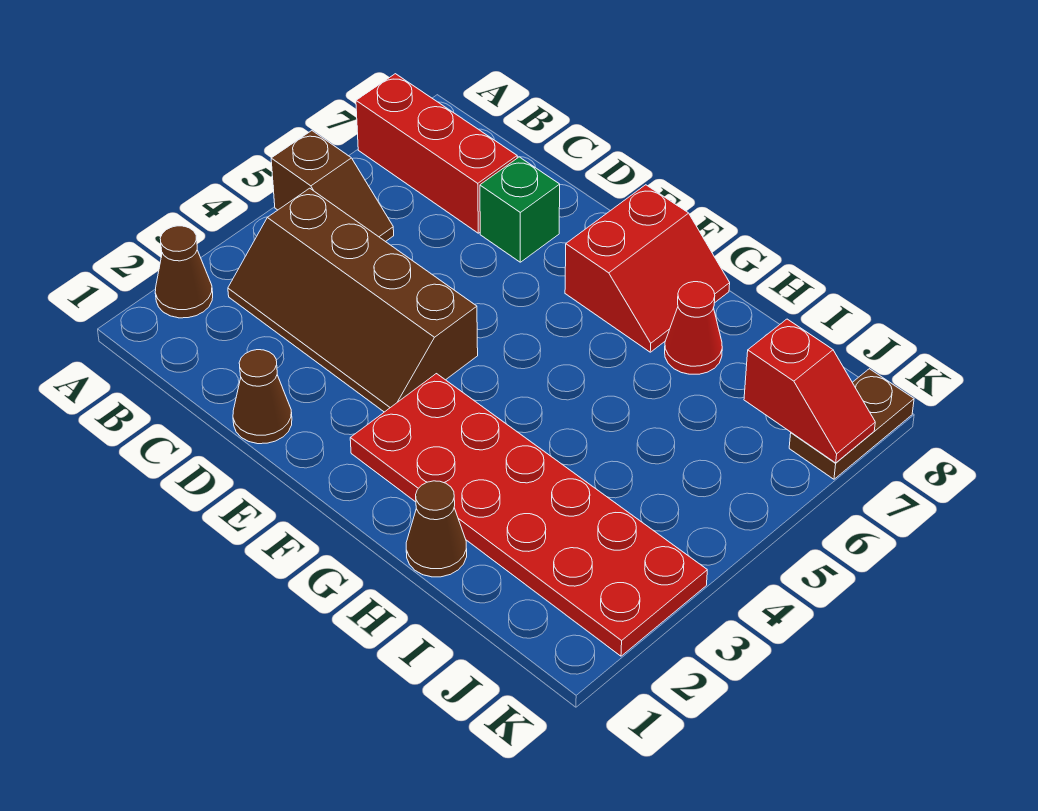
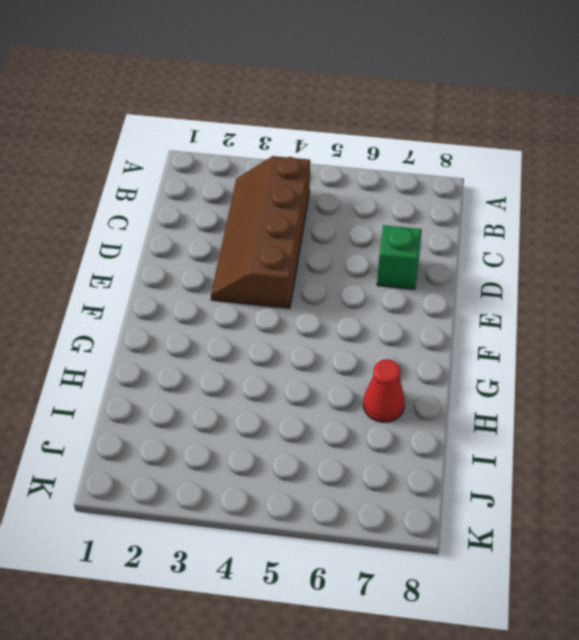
none -> brown 1x1 cone [155,226,213,318]
none -> brown 1x2 slope [271,131,394,242]
none -> red 1x3 brick [356,74,517,233]

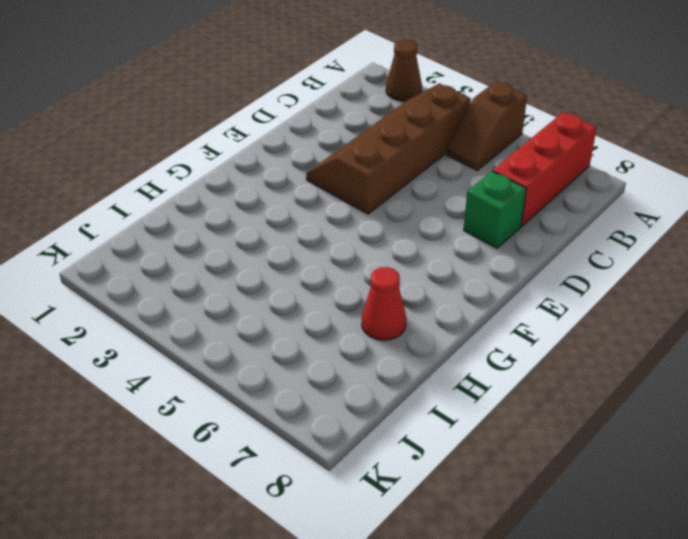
none -> brown 1x1 cone [233,350,292,444]
none -> red 2x6 plate [350,374,707,656]
none -> red 2x2 slope [565,185,730,352]

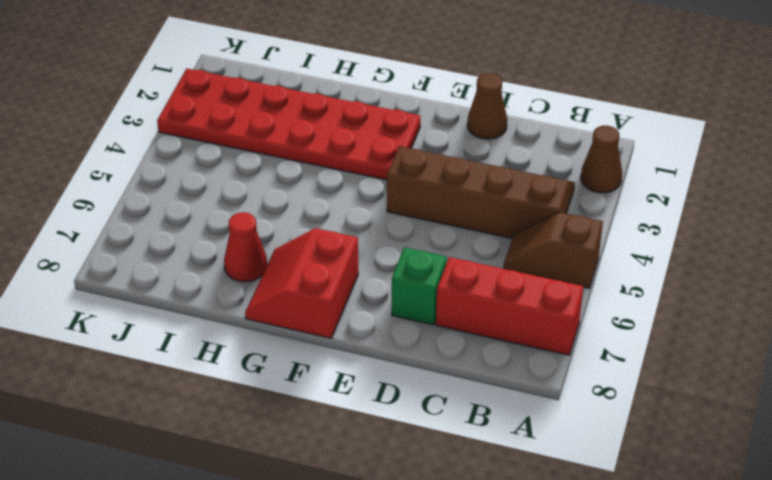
none -> brown 1x1 cone [406,481,467,577]
none -> brown 1x2 plate [789,369,914,479]
none -> red 1x2 slope [744,319,875,463]

